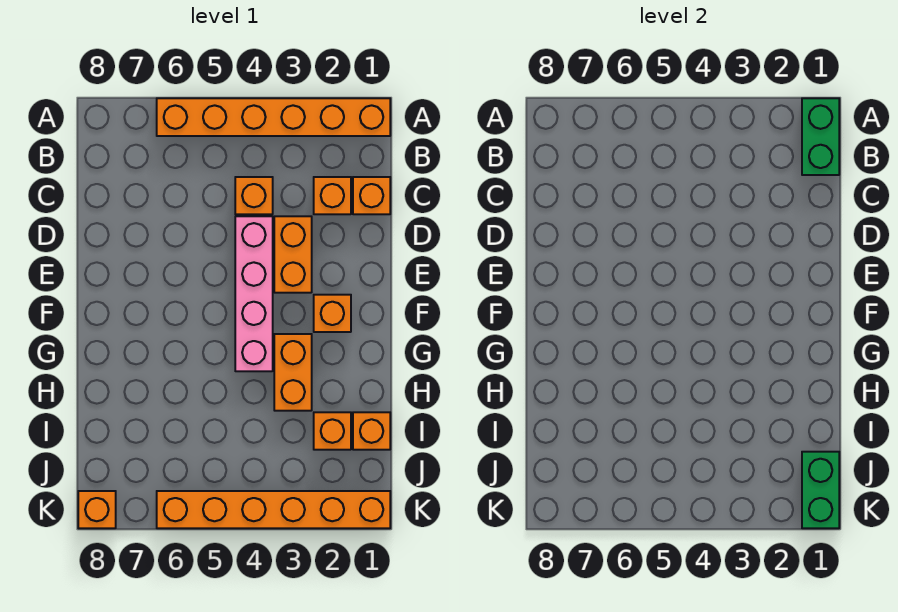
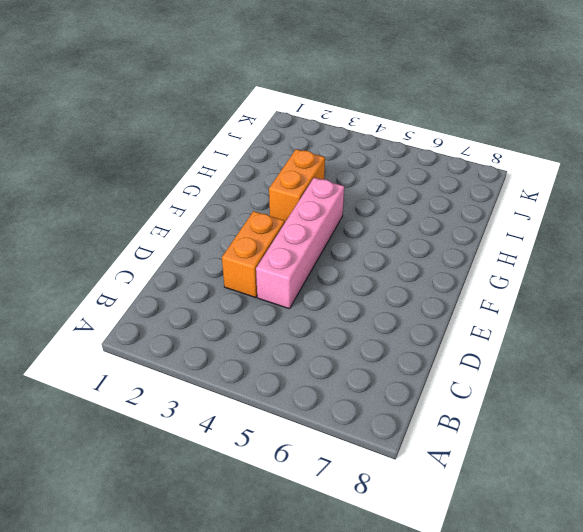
none -> orange 1x6 brick [157,98,390,136]
none -> orange 1x1 brick [353,177,390,214]
none -> orange 1x1 brick [314,177,351,214]

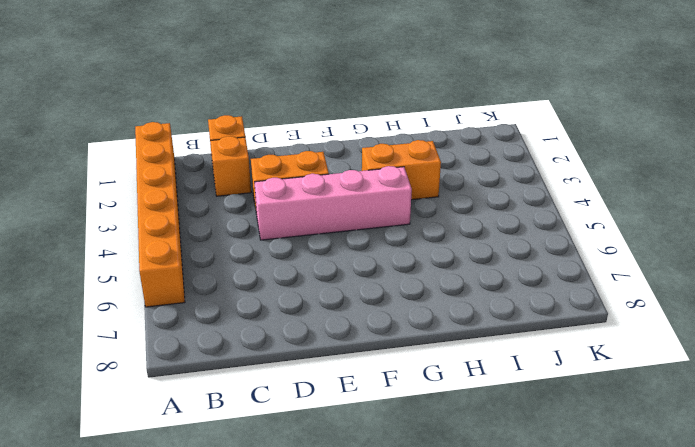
none -> orange 1x1 brick [235,177,273,214]
none -> orange 1x1 brick [314,295,351,332]
none -> orange 1x1 brick [353,412,390,450]

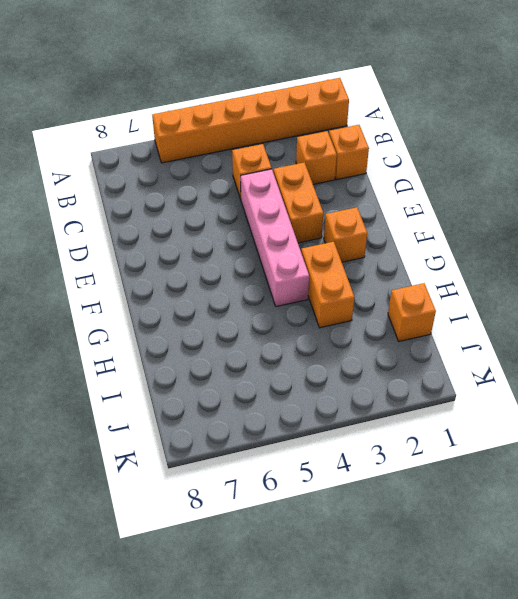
none -> orange 1x1 brick [314,412,351,450]
none -> orange 1x6 brick [157,491,390,528]
none -> orange 1x1 brick [78,491,116,528]

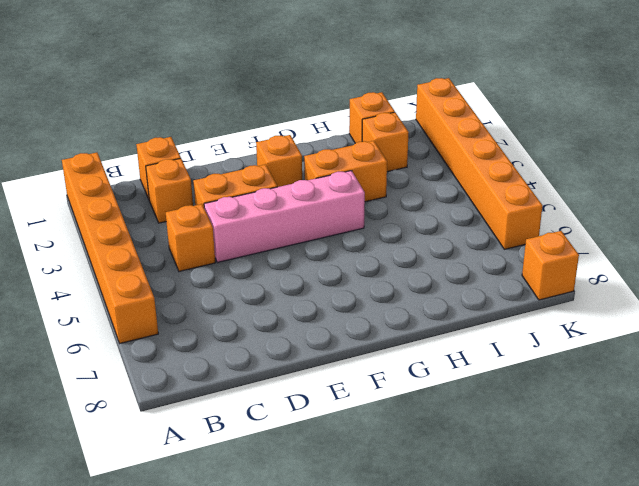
none -> green 1x2 brick [802,98,839,175]
none -> green 1x2 brick [802,452,839,528]

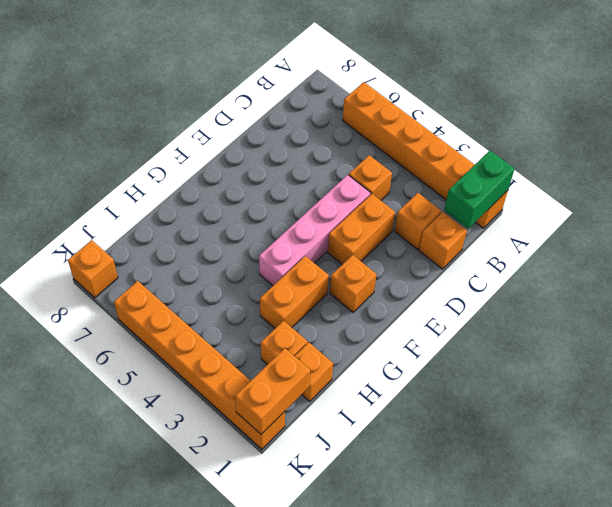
orange 1x2 brick [235,348,310,434] -> green 1x2 brick [802,452,839,528]

